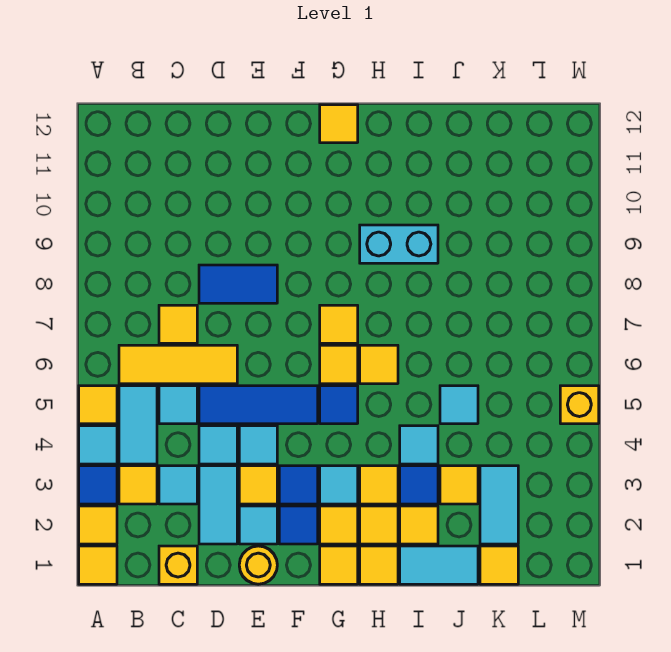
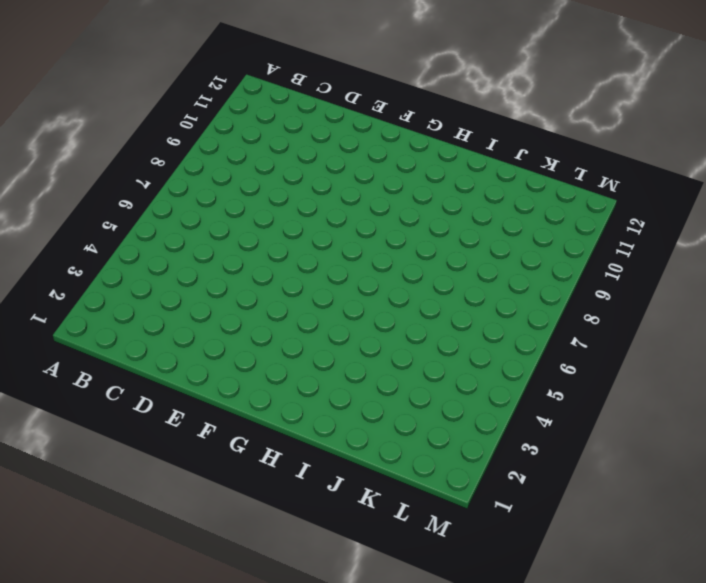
none -> yellow 1x1 tile [79,546,117,584]
none -> yellow 1x1 tile [79,506,117,544]
none -> blue 1x1 tile [79,466,117,504]
none -> cyan 1x1 tile [79,426,117,464]

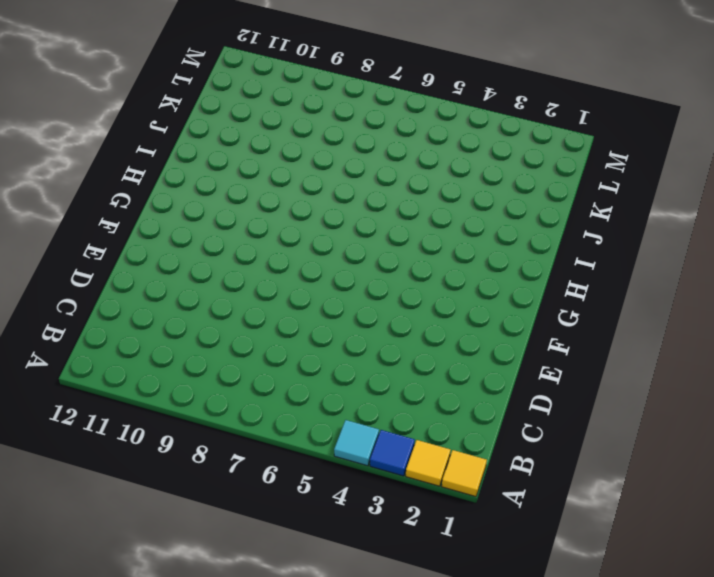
none -> yellow 1x1 tile [79,386,117,424]
none -> yellow 1x1 tile [119,466,157,504]
none -> cyan 1x2 tile [119,386,157,464]
none -> yellow 1x3 tile [119,345,237,384]

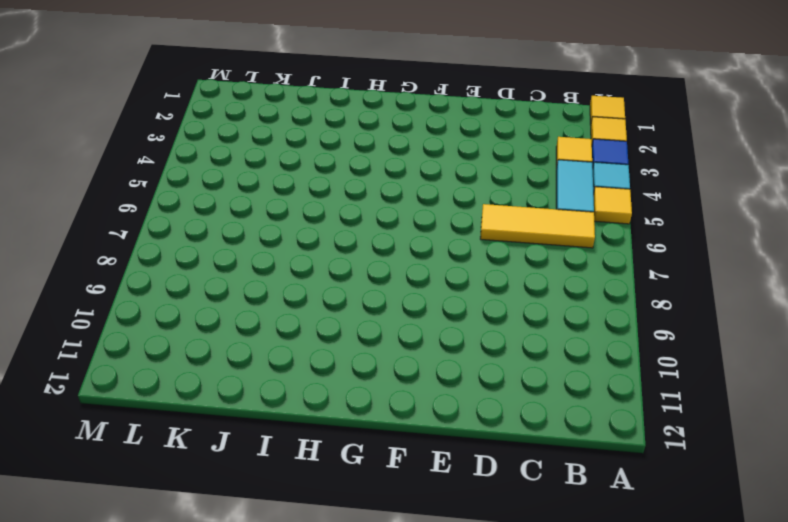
none -> yellow 1x1 brick [159,546,197,584]
none -> cyan 1x1 tile [159,466,197,504]
none -> cyan 1x1 tile [159,386,197,424]
none -> yellow 1x1 tile [159,305,197,343]

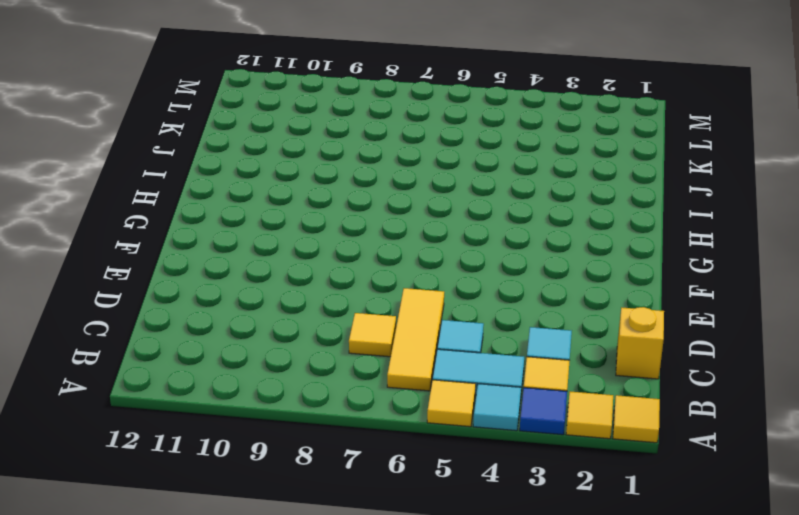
none -> cyan 1x2 tile [199,466,237,544]
none -> cyan 1x1 tile [199,426,237,464]
none -> blue 1x3 tile [199,386,318,424]
none -> blue 1x2 tile [199,265,277,303]

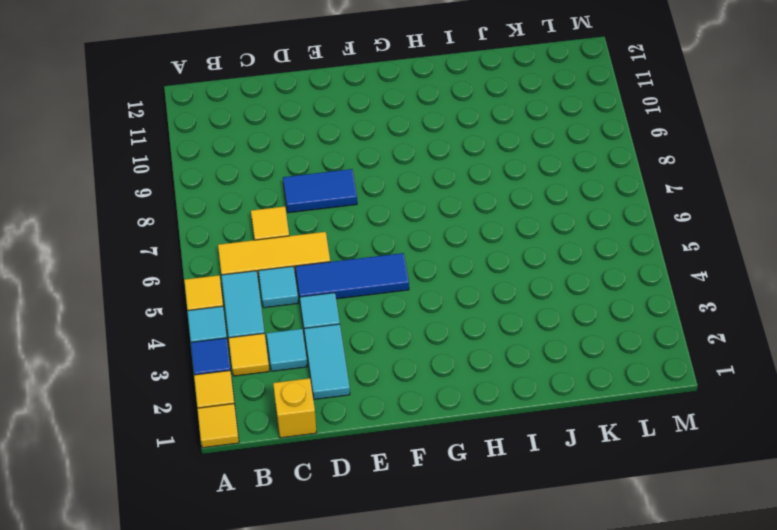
none -> yellow 1x1 round brick [239,546,277,584]
none -> cyan 1x1 tile [239,506,277,544]
none -> yellow 1x1 tile [239,466,277,504]
none -> cyan 1x1 tile [239,426,277,464]

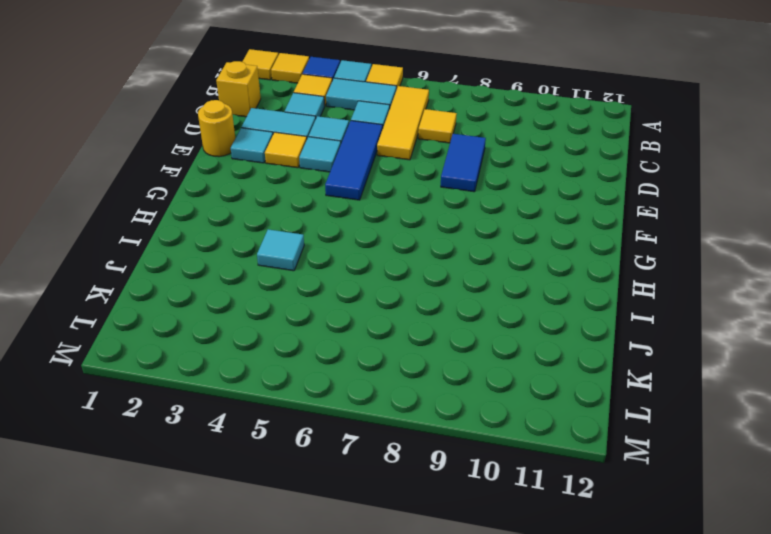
none -> blue 1x1 tile [279,506,318,544]
none -> blue 1x1 tile [279,466,318,504]
none -> yellow 1x1 tile [320,546,358,584]
none -> yellow 1x1 tile [320,506,358,544]

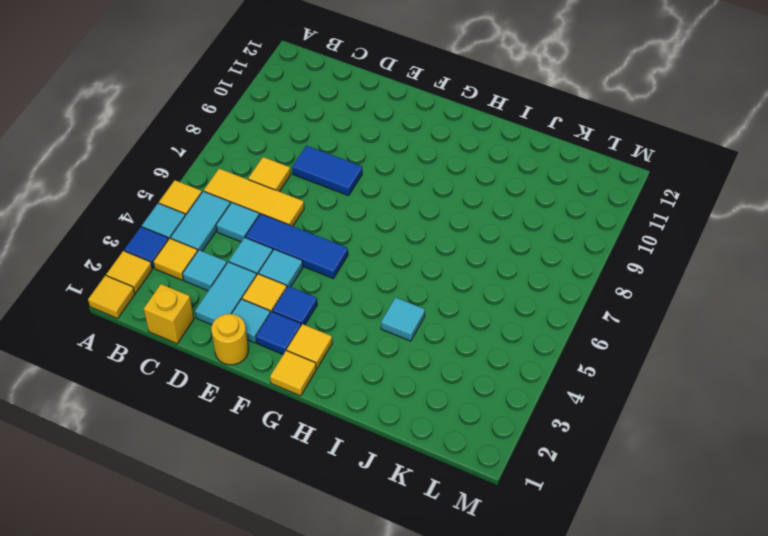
none -> cyan 1x1 tile [320,466,358,504]
none -> blue 1x1 tile [320,386,358,424]
none -> yellow 1x1 tile [320,345,358,384]
none -> yellow 1x1 tile [320,305,358,343]

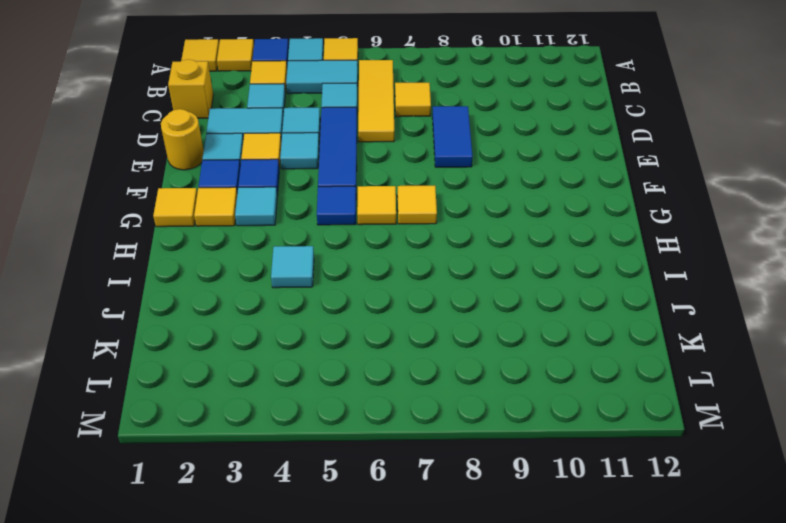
none -> yellow 1x1 tile [320,105,358,143]
none -> yellow 1x1 tile [360,546,398,584]
none -> yellow 1x1 tile [360,506,398,544]
none -> yellow 1x1 tile [360,466,398,504]

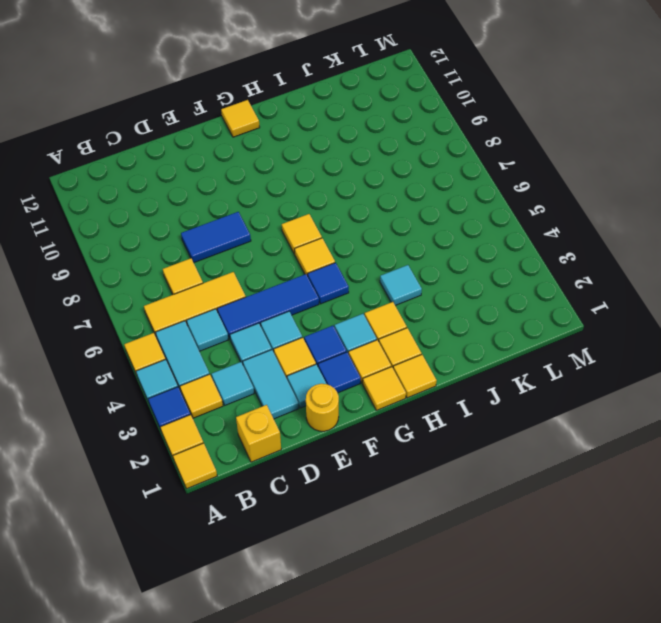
none -> yellow 1x1 tile [360,345,398,384]
none -> cyan 1x2 brick [360,225,438,263]
none -> cyan 1x2 tile [400,546,478,584]
none -> yellow 1x1 tile [400,506,438,544]

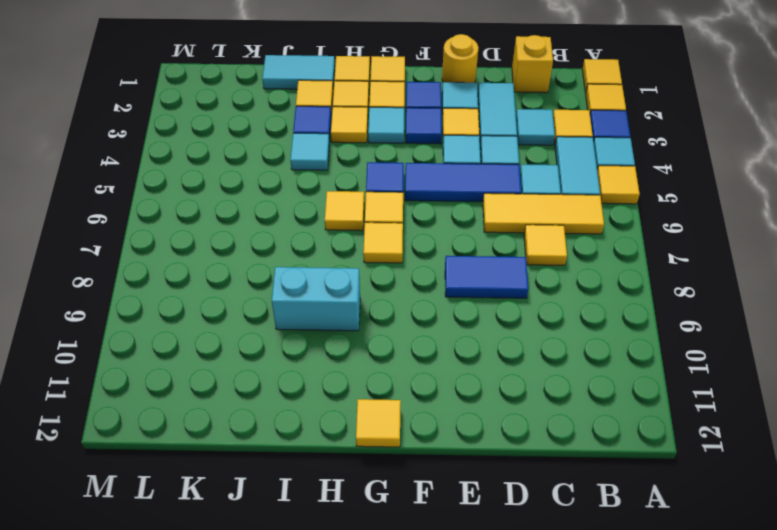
none -> yellow 1x1 tile [440,466,478,504]
none -> cyan 1x1 tile [440,386,478,424]
none -> yellow 1x1 tile [480,546,518,584]
none -> cyan 1x2 tile [480,466,518,544]

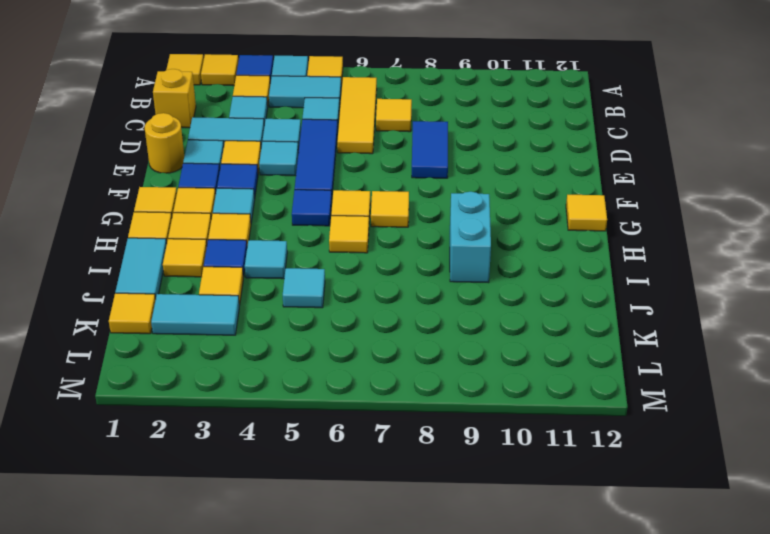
none -> yellow 1x1 brick [560,386,599,424]

